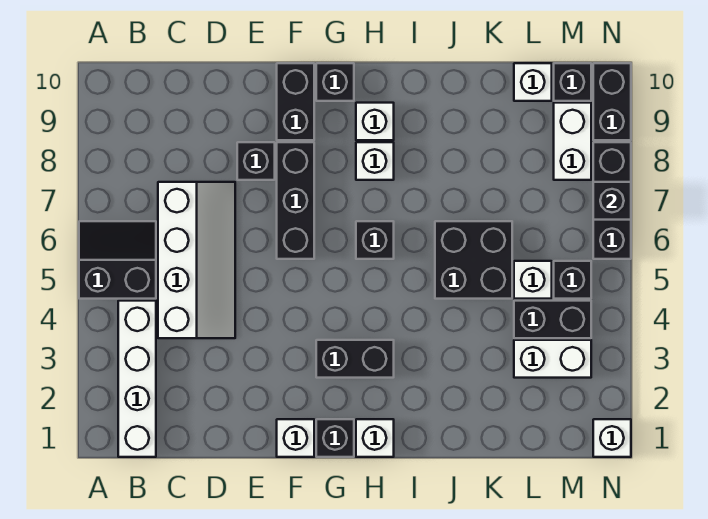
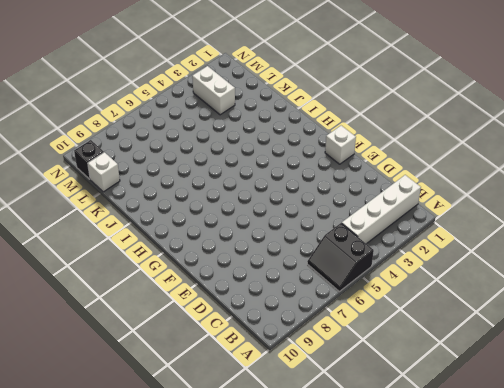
none -> white 2x4 slope [158,182,235,338]
none -> black 1x1 brick [237,142,275,180]
none -> black 1x3 brick [277,142,314,259]

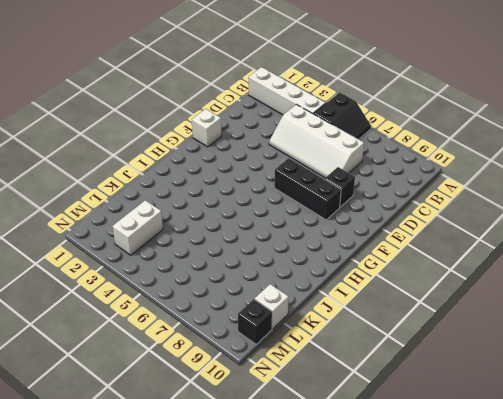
none -> black 1x2 brick [277,63,314,140]
none -> black 1x1 brick [316,419,354,457]
none -> black 1x2 brick [316,340,394,378]

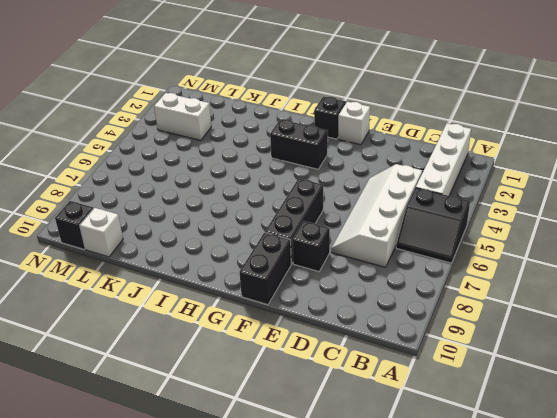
none -> black 1x1 brick [316,63,354,101]
none -> white 1x1 brick [356,419,394,457]
none -> black 1x1 brick [356,221,394,259]

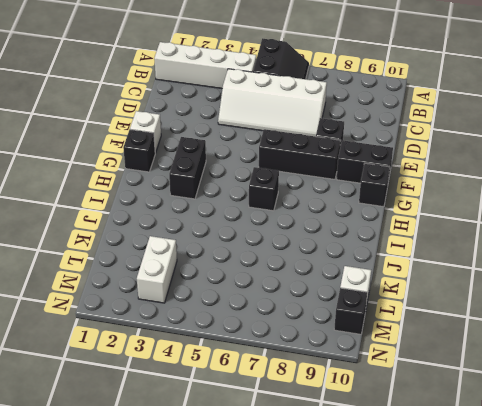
none -> white 1x1 brick [356,419,394,457]
none -> white 1x1 brick [356,142,394,180]
none -> white 1x1 brick [356,103,394,140]

